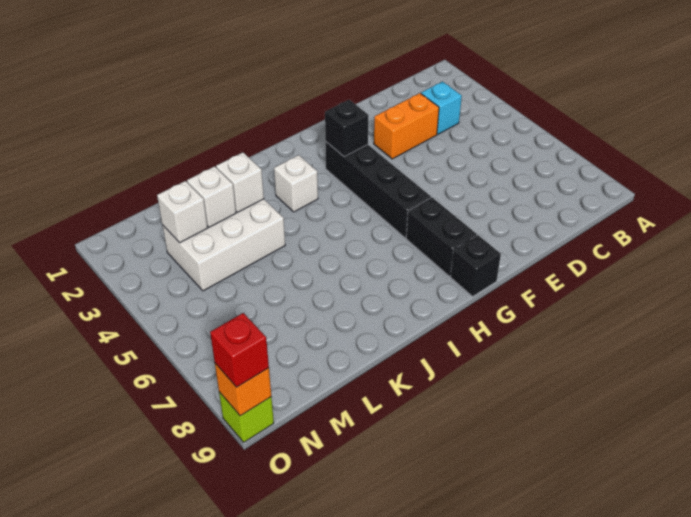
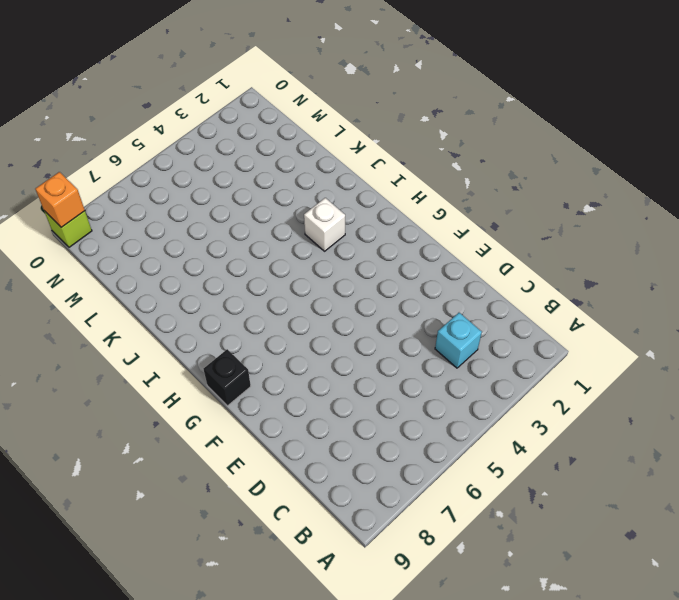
none -> orange 1x2 brick [374,93,439,159]
none -> black 1x4 brick [326,142,431,238]
none -> black 1x2 brick [406,197,477,276]

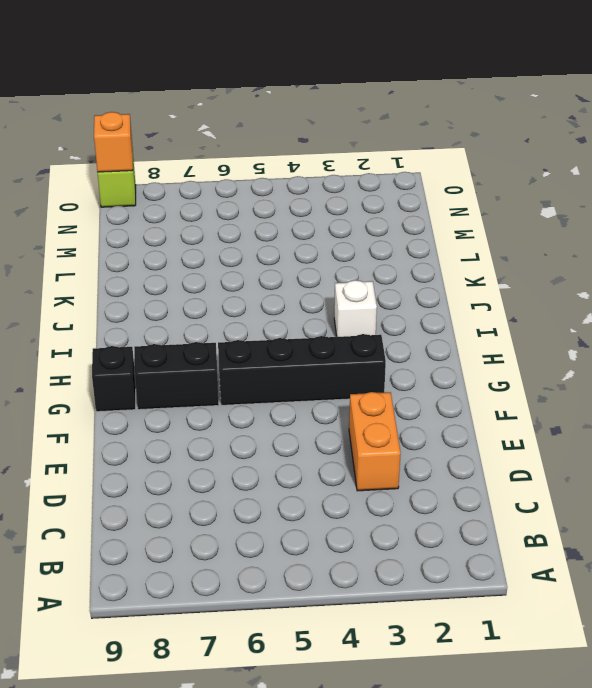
none -> cyan 1x1 brick [421,82,462,134]
none -> white 2x3 brick [162,199,285,291]
none -> black 1x1 brick [325,100,369,157]

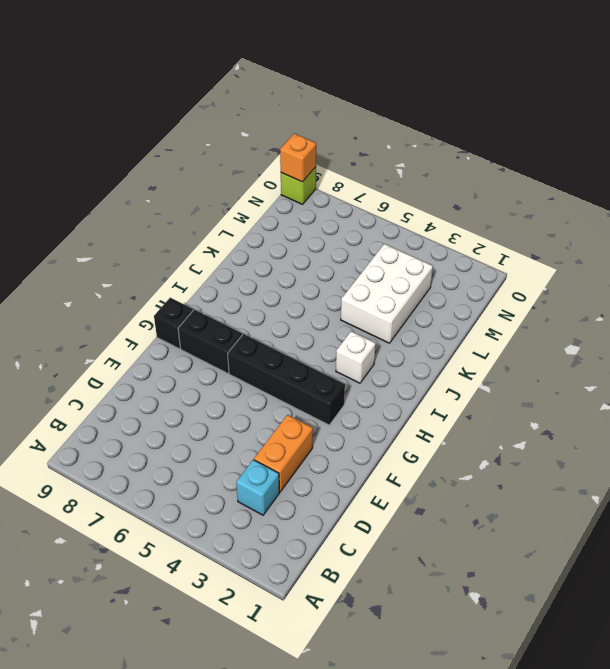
none -> black 1x1 brick [325,100,369,157]
none -> white 1x1 brick [216,152,264,212]
none -> white 1x1 brick [187,166,236,227]

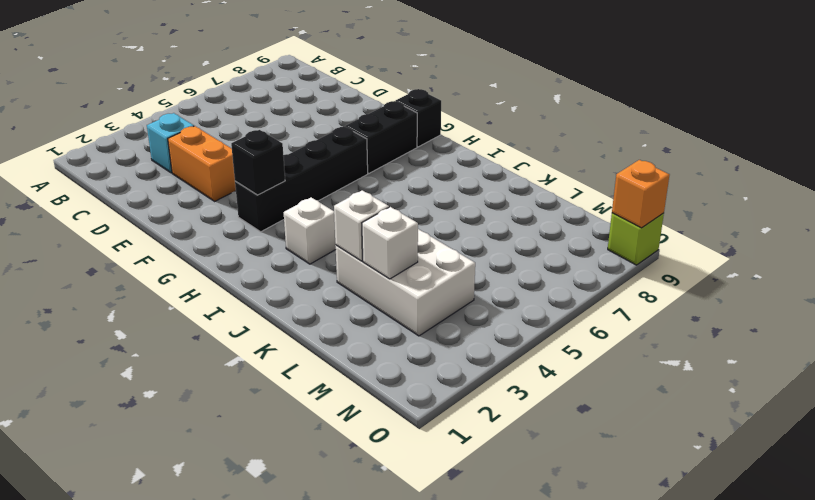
none -> white 1x1 brick [157,181,208,243]
none -> red 1x1 brick [210,313,269,387]

